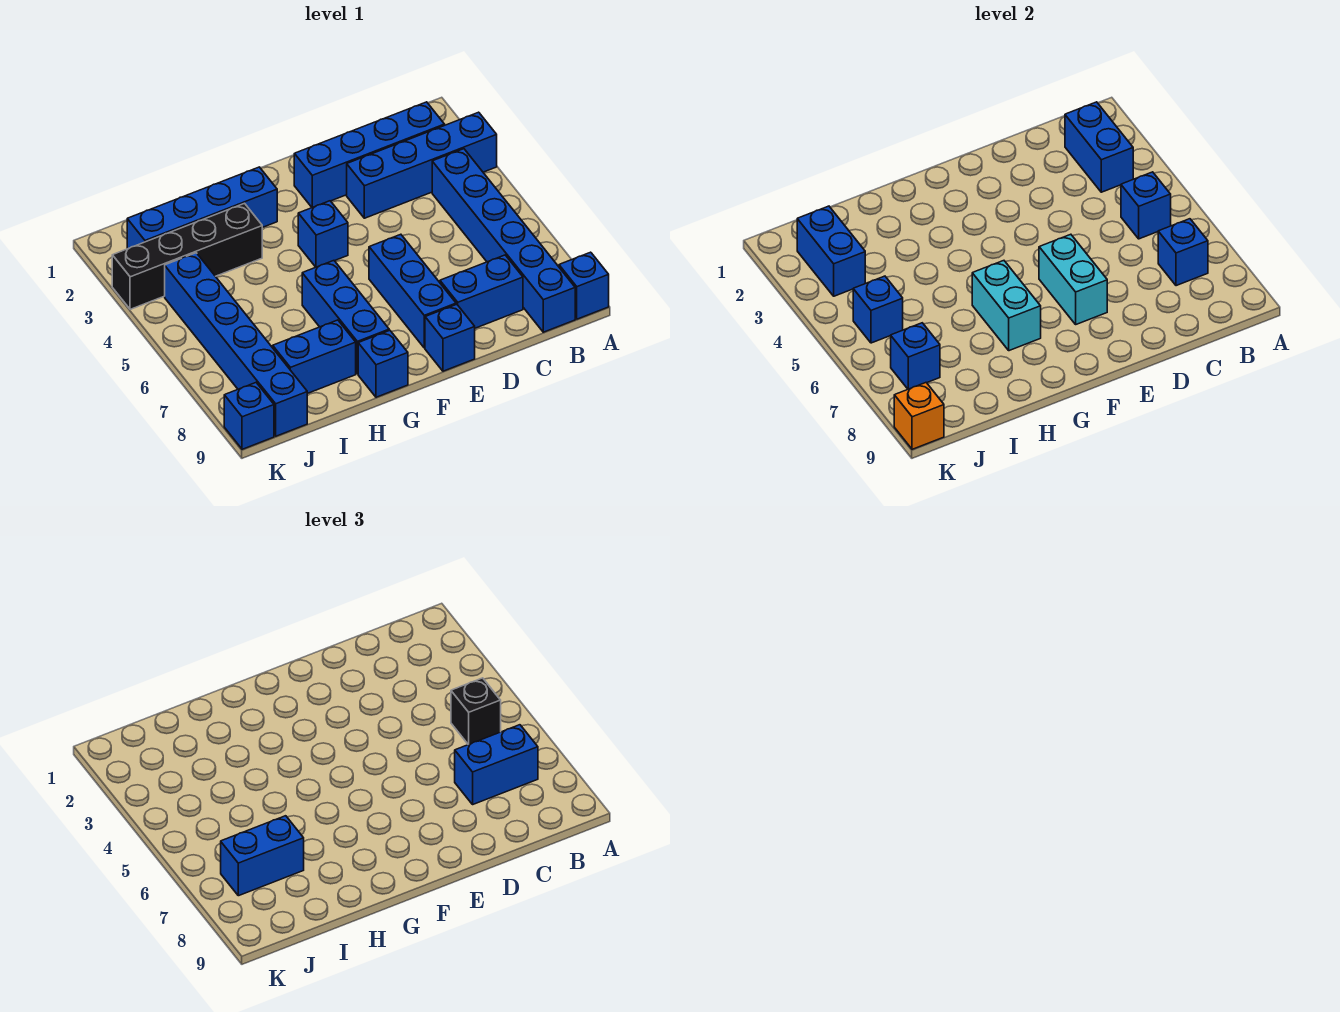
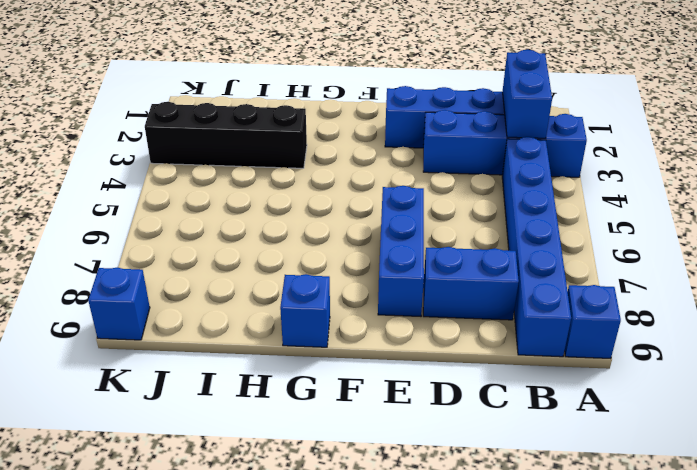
none -> blue 1x1 brick [425,304,475,371]
none -> blue 1x1 brick [298,201,348,267]
none -> blue 1x4 brick [127,167,277,249]

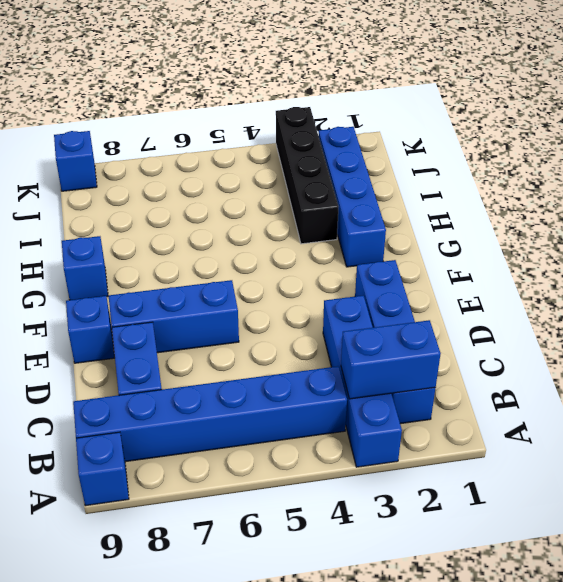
none -> blue 1x1 brick [298,201,348,267]
none -> blue 1x3 brick [302,261,389,374]
none -> blue 1x2 brick [273,320,356,394]

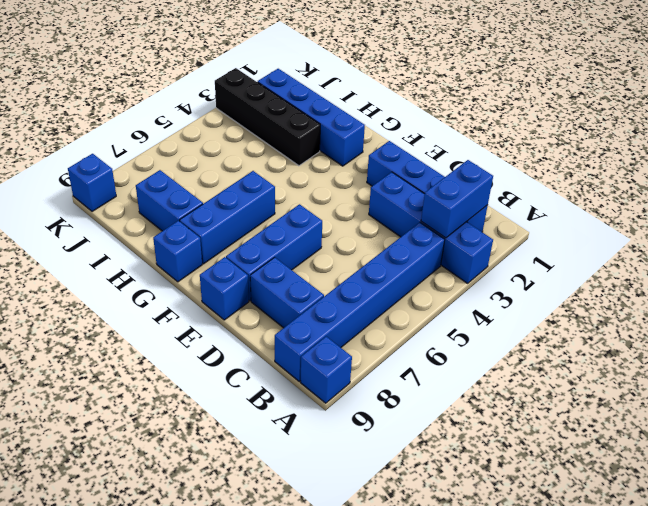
none -> blue 1x1 brick [298,201,348,267]
none -> blue 1x6 brick [165,253,307,436]
none -> blue 1x1 brick [1121,172,1171,239]

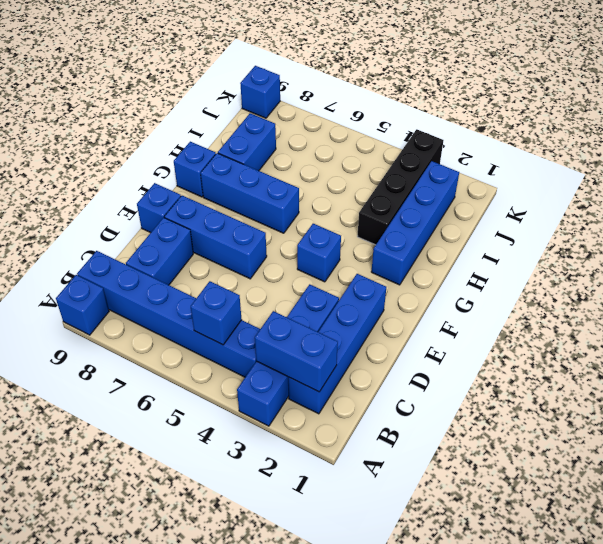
none -> blue 1x6 brick [165,253,307,436]
none -> blue 1x1 brick [1158,219,1208,286]
none -> cyan 1x2 brick [1039,234,1107,324]

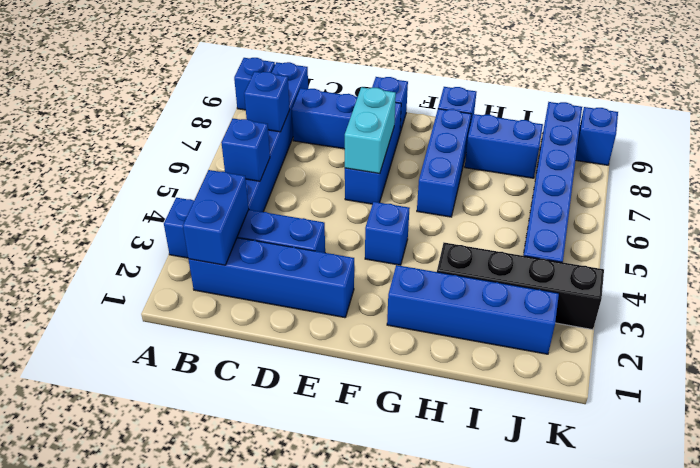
none -> cyan 1x2 brick [972,261,1041,351]
none -> blue 1x2 brick [797,206,865,296]
none -> blue 1x1 brick [853,276,903,343]

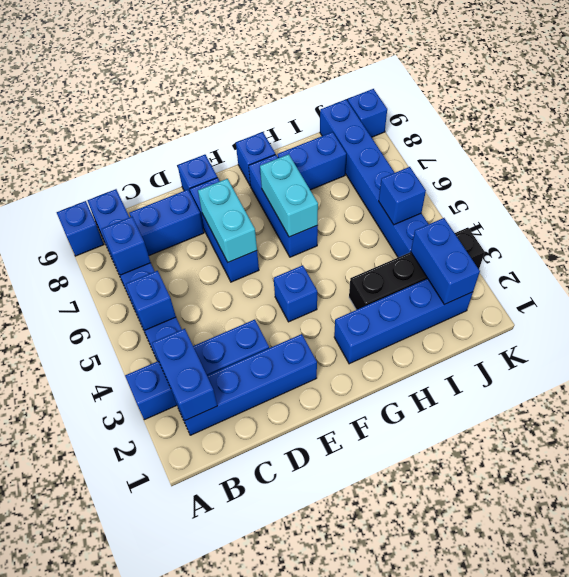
none -> blue 1x1 brick [891,323,940,389]
none -> orange 1x1 brick [894,383,944,449]
none -> black 1x1 brick [451,678,501,745]

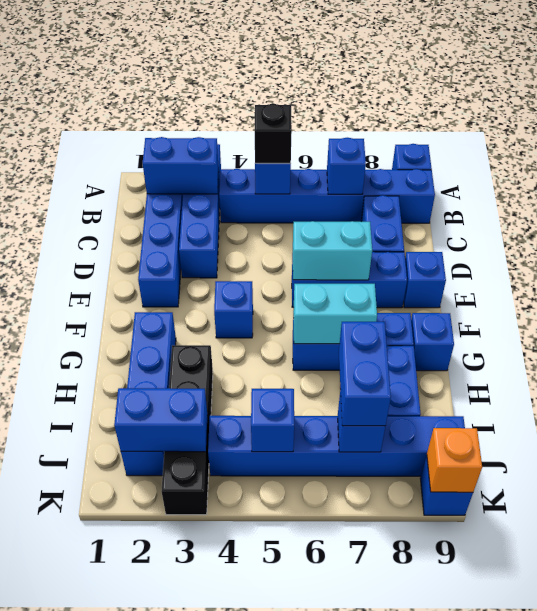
none -> blue 1x2 brick [455,725,538,804]

